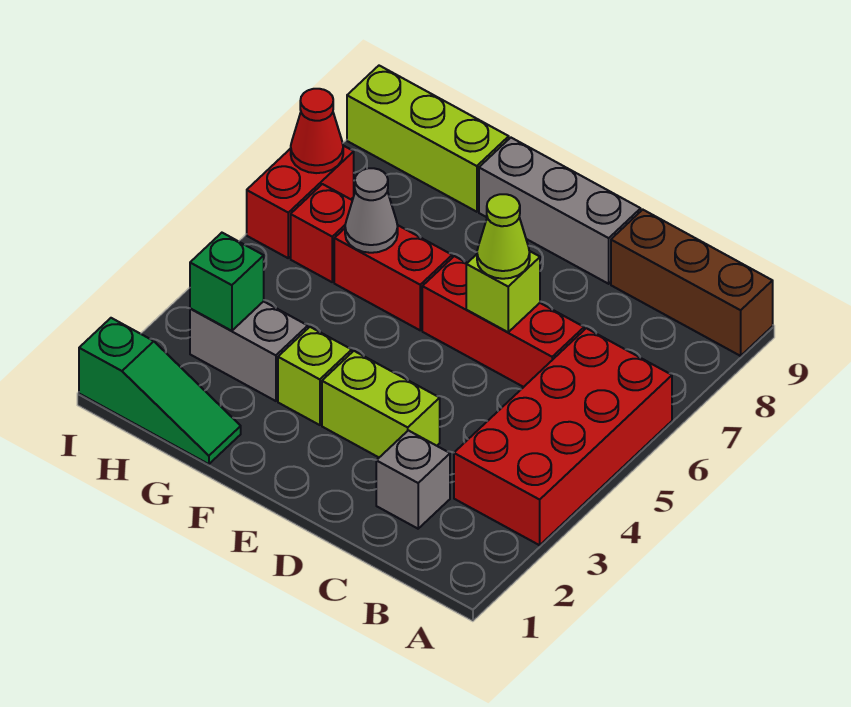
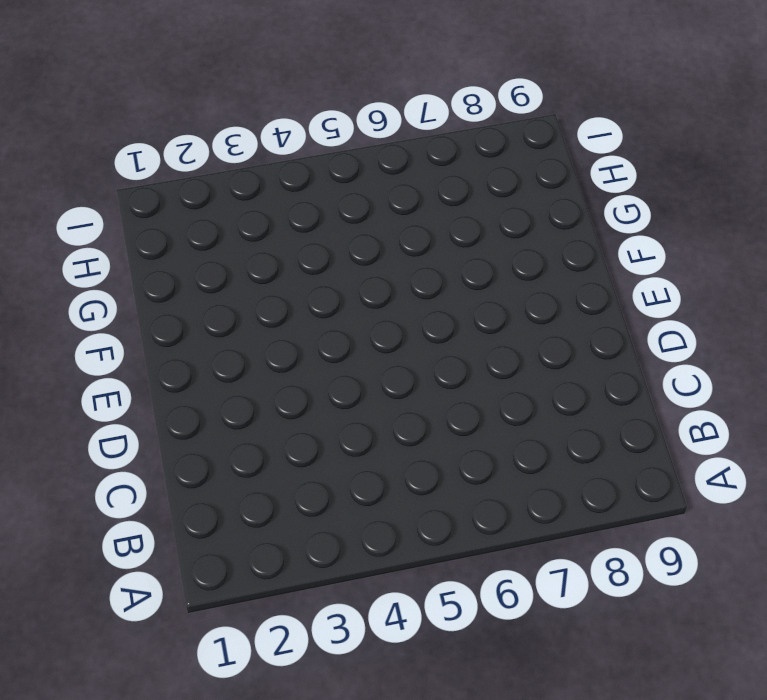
none -> red 2x4 brick [454,328,672,545]
none -> brown 1x3 brick [611,210,773,356]
none -> grey 1x1 brick [376,430,450,529]

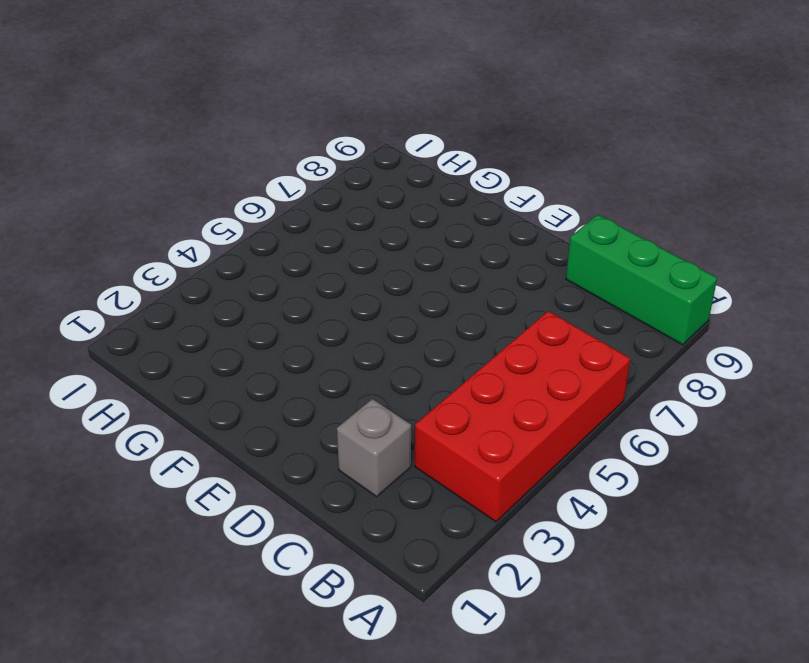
green 1x3 brick [566,215,717,345] -> brown 1x3 brick [611,210,773,356]
none -> red 1x3 brick [422,256,584,387]
none -> lime 1x2 brick [322,351,440,457]
none -> grey 1x3 brick [479,138,641,284]

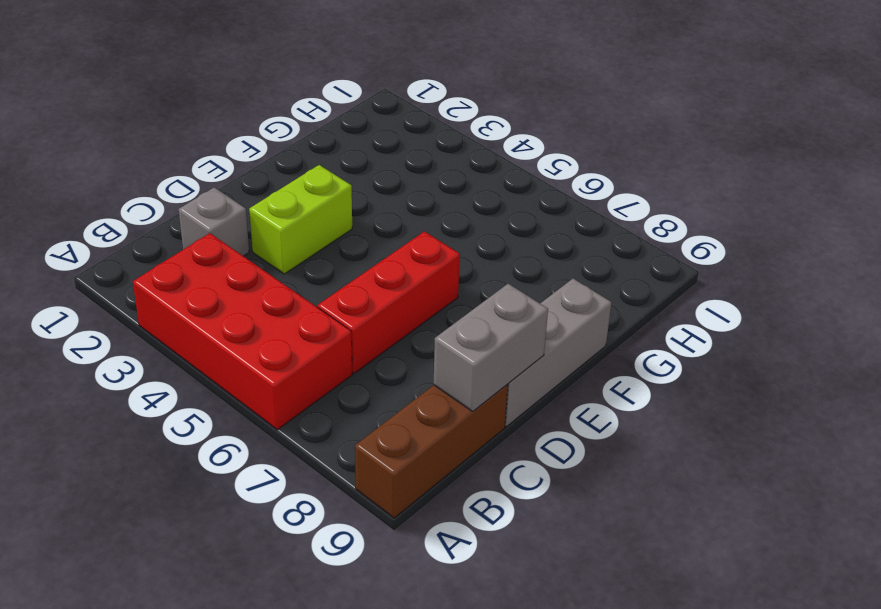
grey 1x2 brick [434,284,548,411] -> grey 1x2 brick moved to [190,301,308,401]
none -> lime 1x1 brick [278,327,352,425]
none -> red 1x2 brick [334,225,452,330]
none -> green 1x3 slope [79,318,241,464]

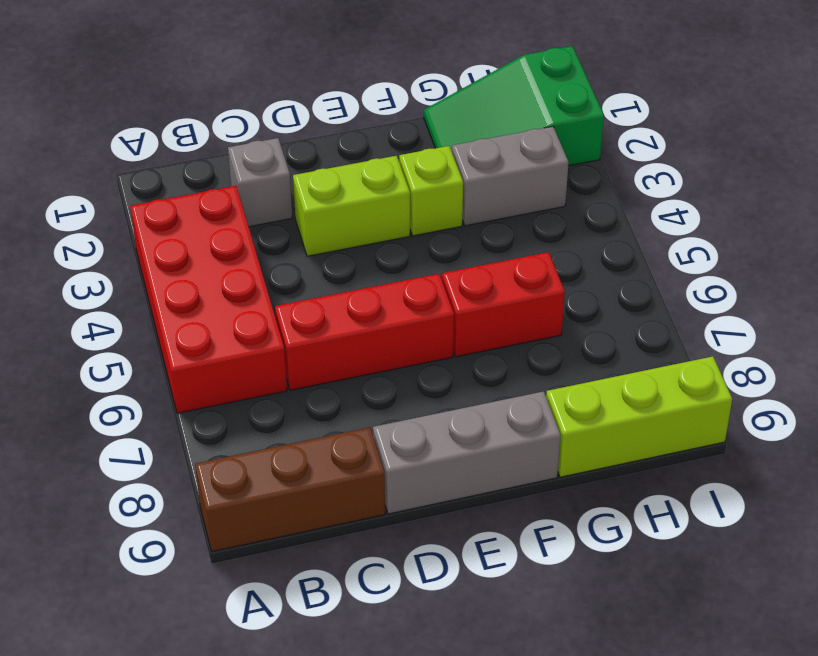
green 2x3 slope [424,46,604,166] -> green 1x3 slope [79,318,241,464]
none -> red 1x1 brick [291,184,352,282]
none -> red 1x2 brick [247,146,354,258]
none -> lime 1x1 brick [466,251,540,332]

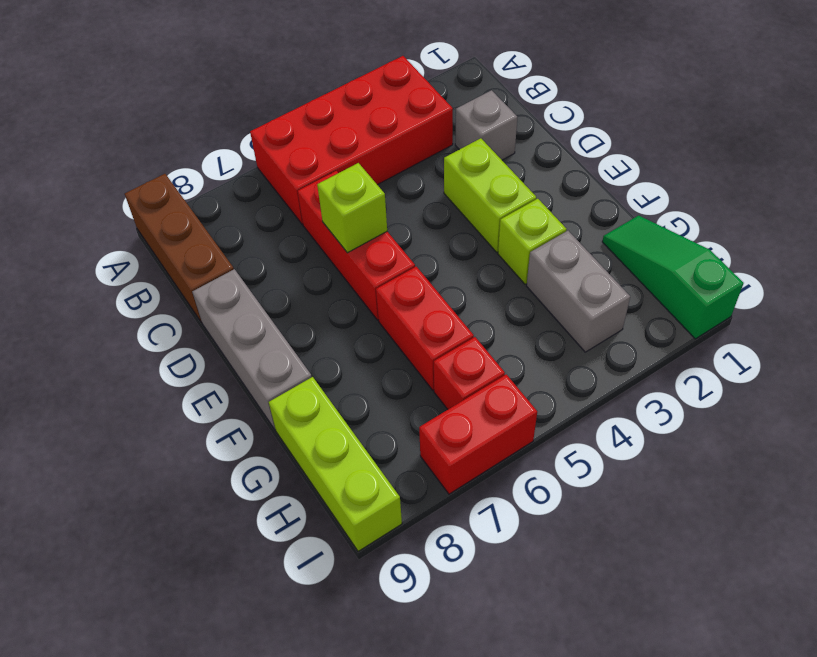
none -> grey 1x1 cone [345,168,398,253]
none -> green 1x1 brick [190,233,264,331]
none -> red 1x1 cone [291,89,343,173]

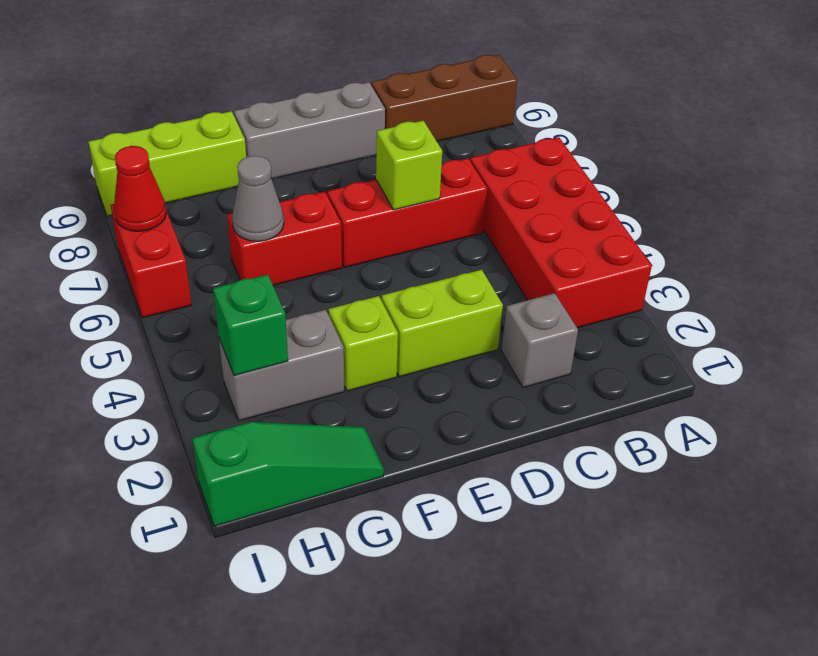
none -> red 1x1 brick [291,184,352,282]
none -> lime 1x1 cone [477,194,530,279]

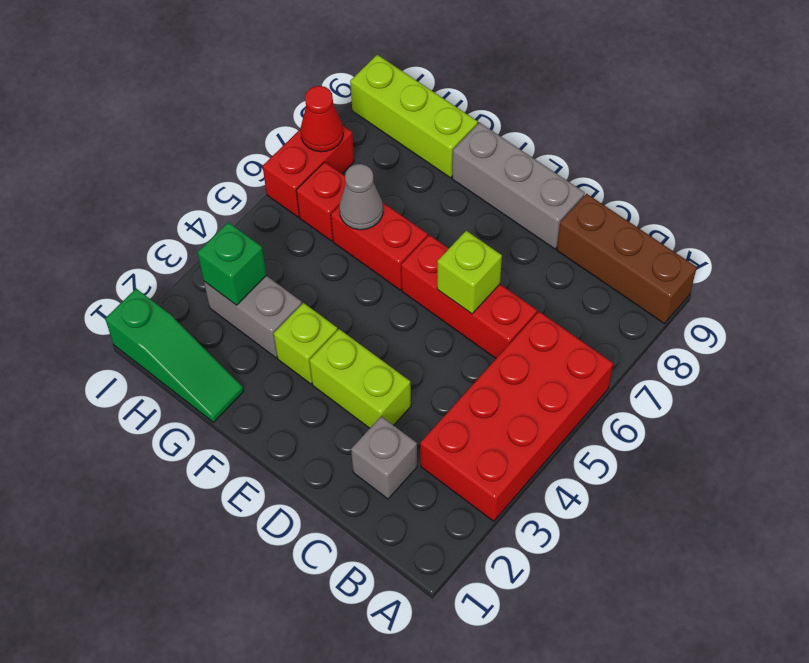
none -> lime 1x1 cone [477,194,530,279]

